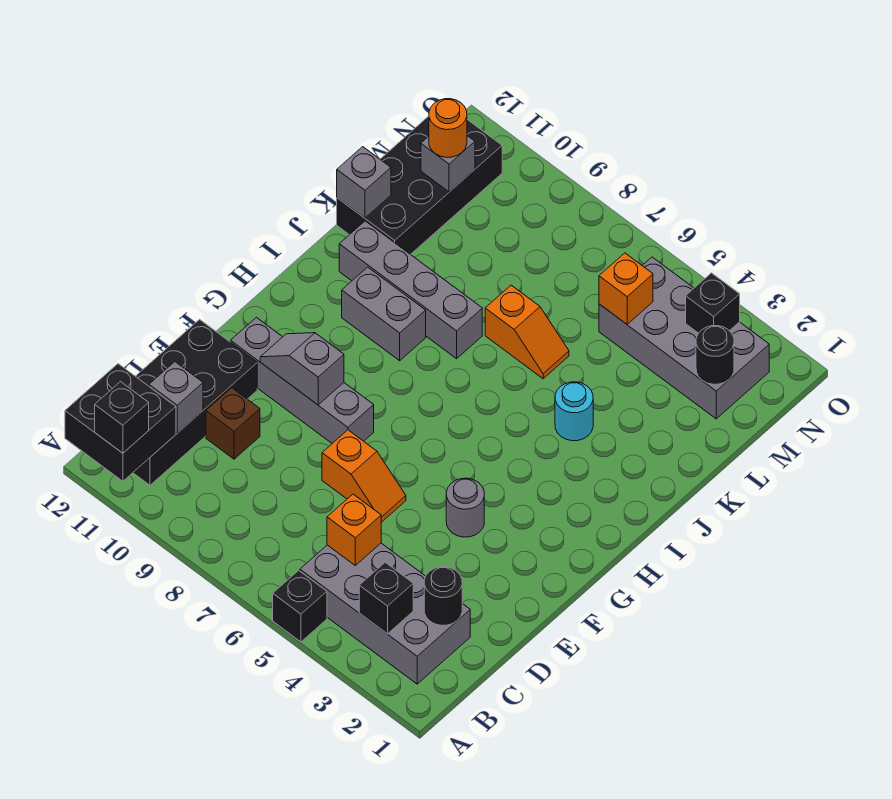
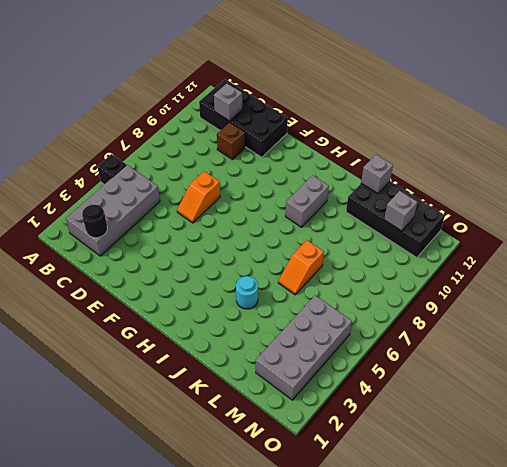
none -> grey 1x1 round brick [446,478,484,537]
none -> grey 1x4 brick [231,317,374,443]
none -> grey 1x4 brick [339,221,482,359]

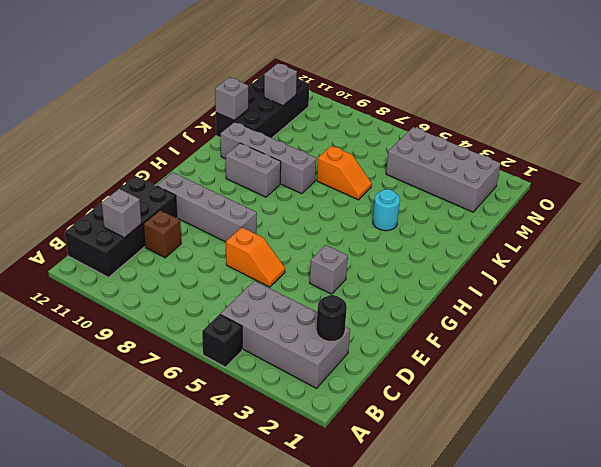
grey 1x1 brick [310,245,348,294] -> grey 1x1 round brick [446,478,484,537]
none -> black 2x2 brick [65,364,176,481]
none -> black 1x1 brick [359,562,413,634]
none -> orange 1x1 brick [327,494,381,565]

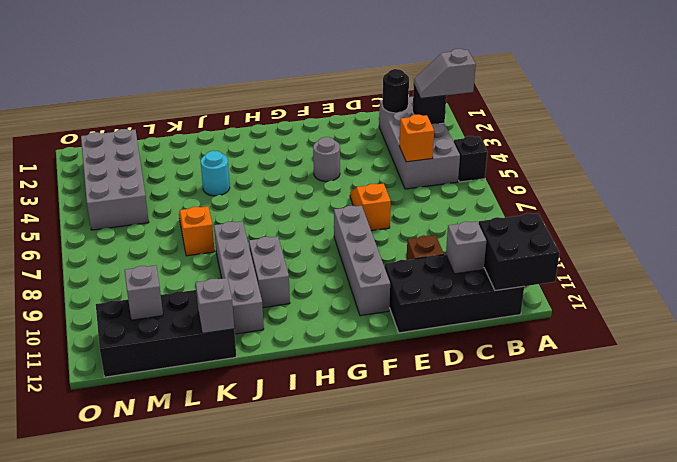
grey 1x2 slope [414,49,476,98] -> grey 1x2 slope turned to [260,333,344,405]
none -> black 1x1 round brick [696,326,734,384]
none -> orange 1x1 brick [599,253,653,324]
none -> black 1x1 brick [686,273,740,333]

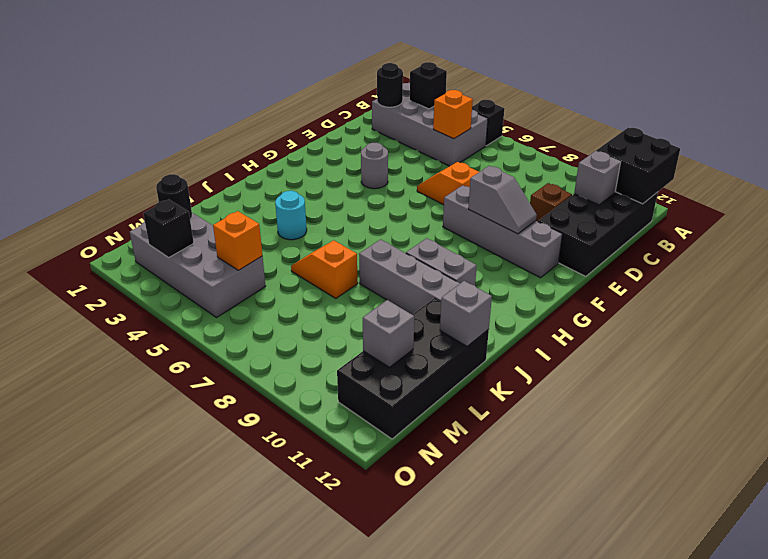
none -> black 1x1 brick [95,382,149,453]
none -> orange 1x1 round brick [429,99,467,157]

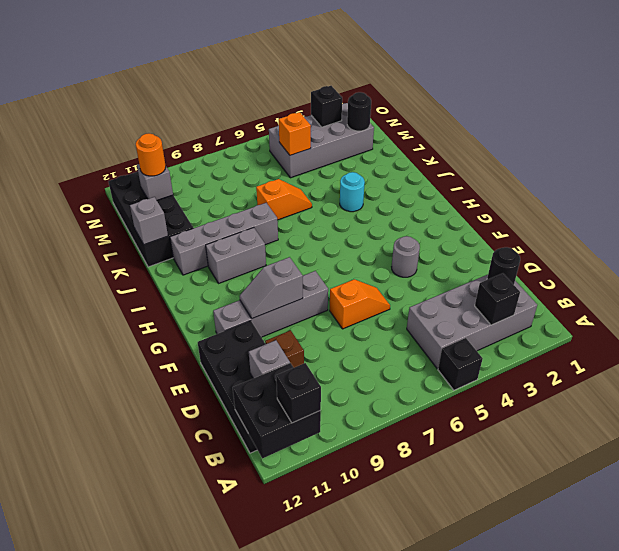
none -> orange 1x1 brick [327,494,381,565]

